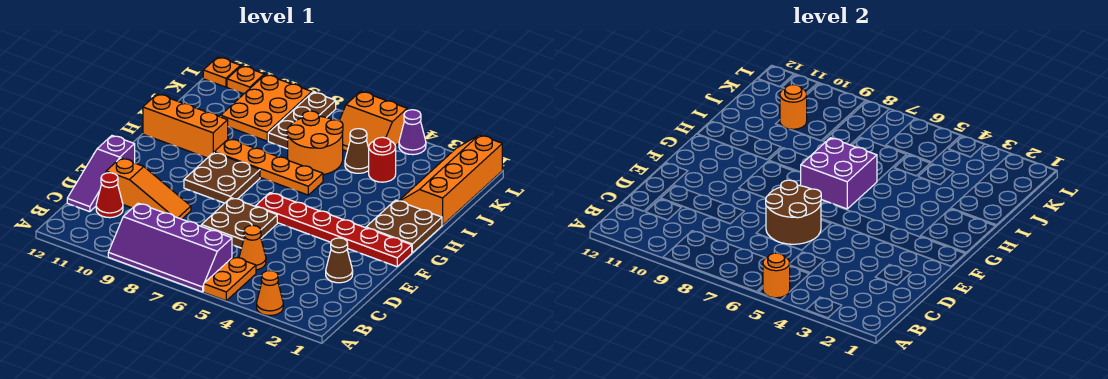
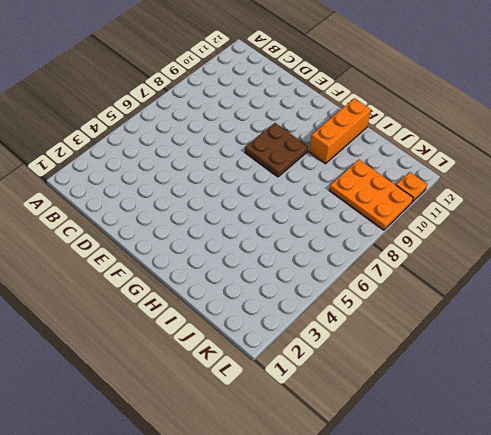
none -> orange 1x1 cone [257,271,283,315]
none -> orange 1x2 plate [204,257,256,301]
none -> purple 2x4 slope [108,203,232,292]

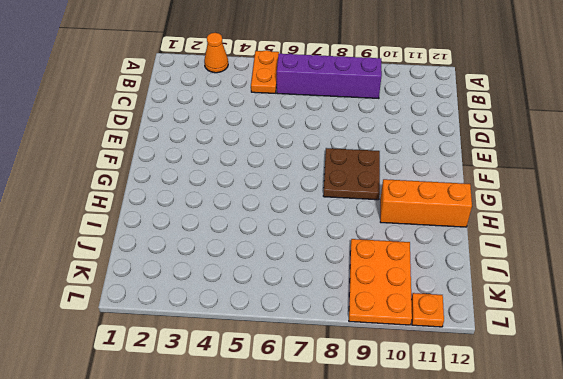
none -> orange 1x1 cone [239,225,266,270]
none -> red 1x1 cone [96,173,123,218]
none -> purple 1x3 slope [67,136,135,212]

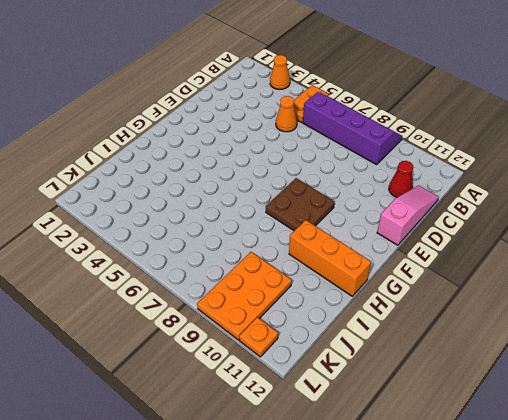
pink 1x3 slope [377,186,439,245] -> purple 1x3 slope [67,136,135,212]
none -> brown 1x1 cone [326,238,353,283]
none -> brown 2x2 plate [201,198,277,248]
none -> orange 1x3 slope [106,158,191,219]

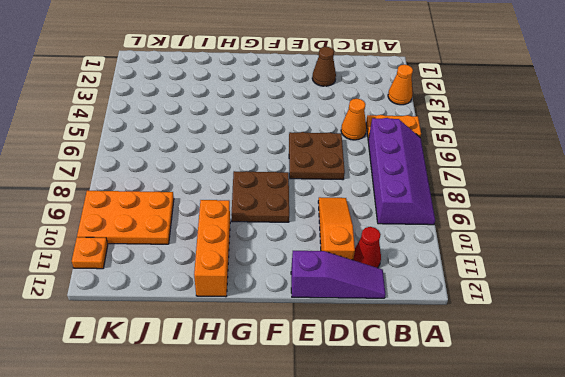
none -> red 1x6 plate [256,193,412,267]
none -> brown 2x2 plate [366,200,442,253]
none -> orange 1x4 plate [214,139,323,195]

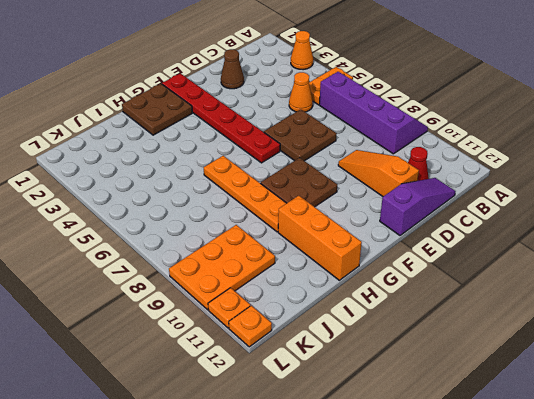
none -> orange 2x4 slope [399,135,502,225]
none -> orange 2x2 round brick [287,111,343,175]
none -> red 1x1 round brick [369,137,396,182]

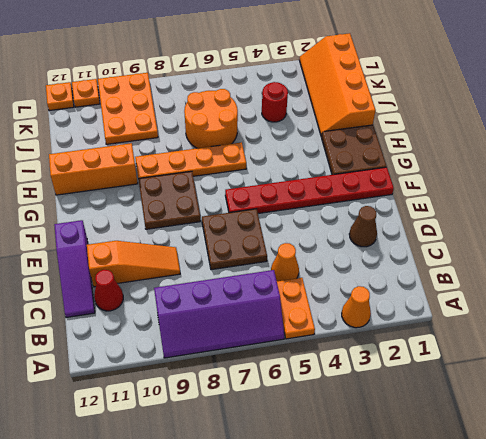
none -> brown 1x1 cone [345,129,369,173]
none -> brown 1x3 plate [268,92,336,149]
none -> orange 2x2 slope [339,91,407,151]

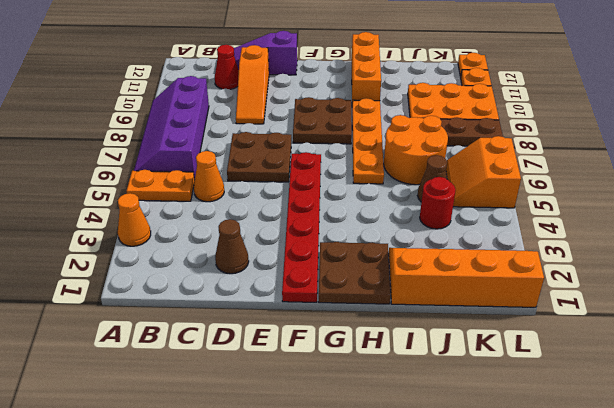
none -> purple 1x1 cone [399,110,426,155]
none -> orange 1x1 round brick [763,253,790,298]
none -> brown 2x2 round brick [766,180,821,244]

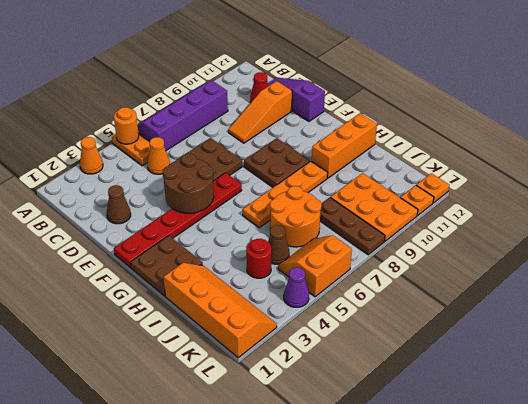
brown 2x2 round brick [163,154,214,213] -> brown 2x2 round brick moved to [766,180,821,244]
none -> purple 2x2 brick [801,138,877,209]
none -> orange 1x1 round brick [780,85,807,129]

